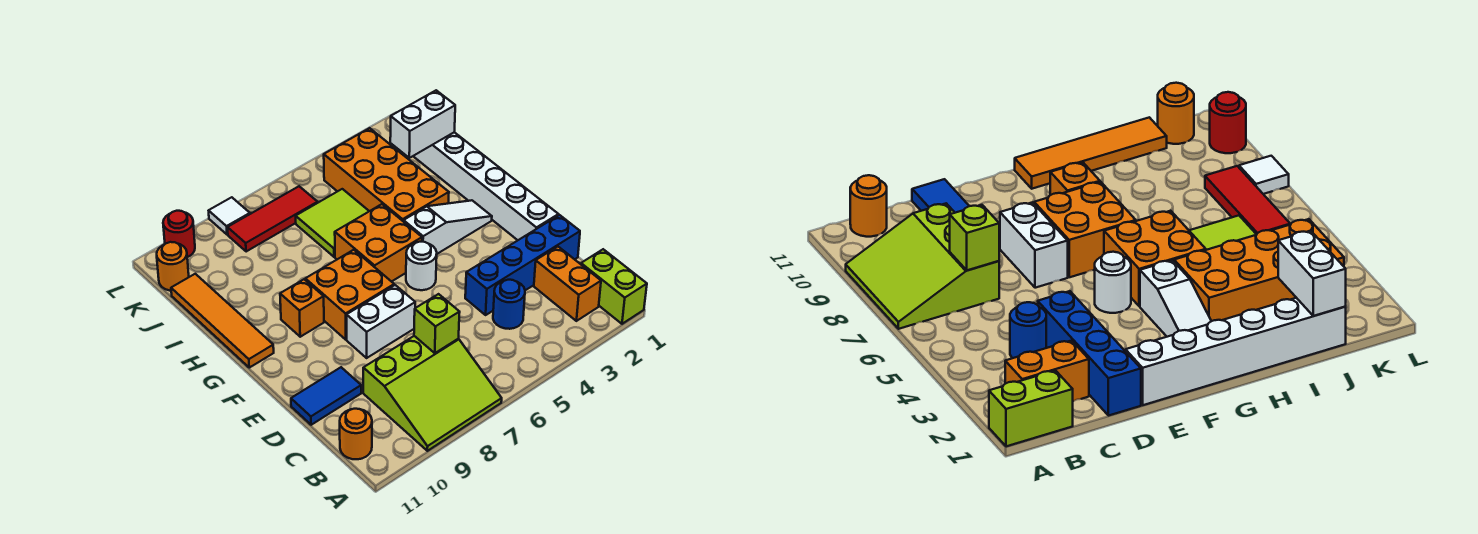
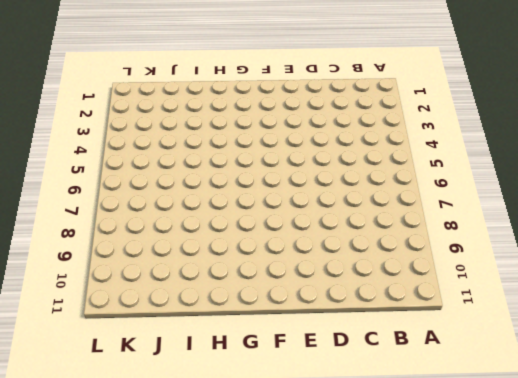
none -> lime 1x2 brick [581,249,647,324]
none -> lime 3x3 slope [363,336,502,451]
none -> orange 1x2 brick [534,247,601,321]

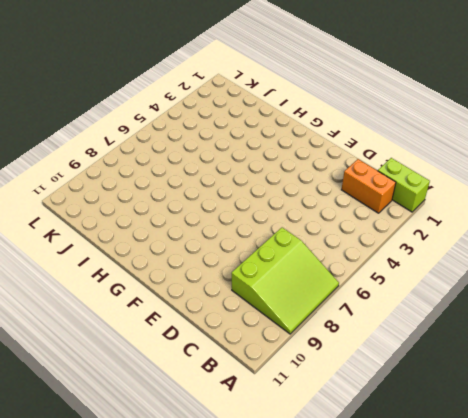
none -> orange 1x1 round brick [340,409,372,459]
none -> blue 1x1 round brick [493,280,525,329]
none -> blue 1x4 brick [465,215,580,315]

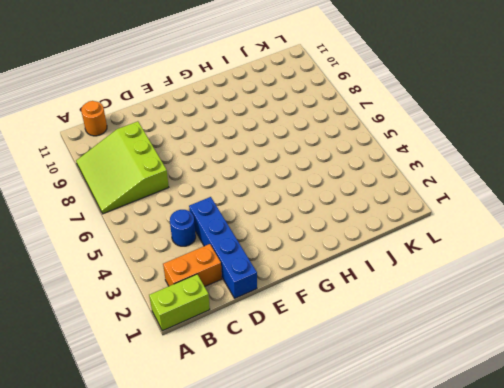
none -> blue 1x2 tile [291,367,361,425]
none -> white 1x6 brick [413,132,558,240]
none -> white 1x2 brick [347,285,415,358]

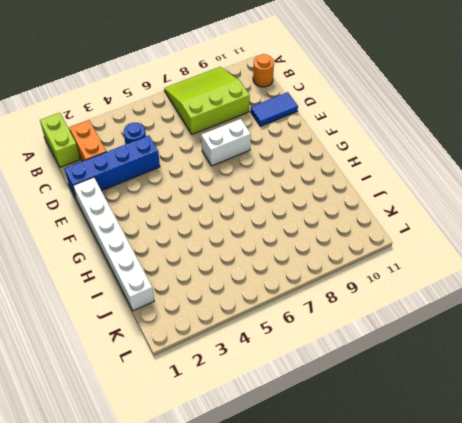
none -> white 1x1 round brick [406,242,437,290]
none -> orange 2x2 brick [305,250,394,340]
none -> white 1x3 slope [404,200,492,254]

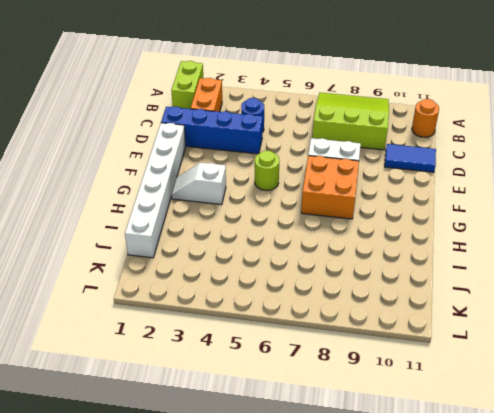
lime 1x1 round brick [255,151,279,190] -> white 1x1 round brick [406,242,437,290]
white 1x2 slope [172,162,226,205] -> white 1x3 slope [404,200,492,254]
none -> orange 2x2 brick [335,204,422,282]
none -> orange 1x1 brick [280,279,324,337]
none -> orange 1x4 tile [171,274,274,368]

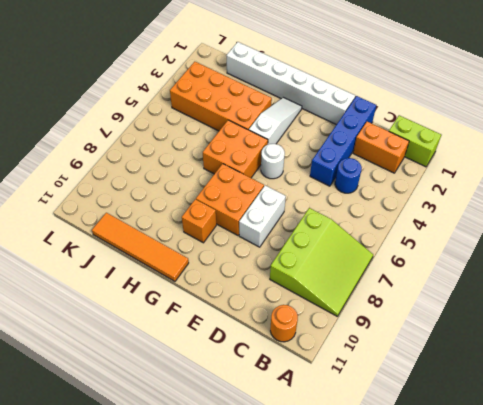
none -> blue 1x2 tile [291,367,361,425]
none -> lime 2x2 tile [296,189,369,257]
none -> red 1x3 tile [227,186,318,252]

